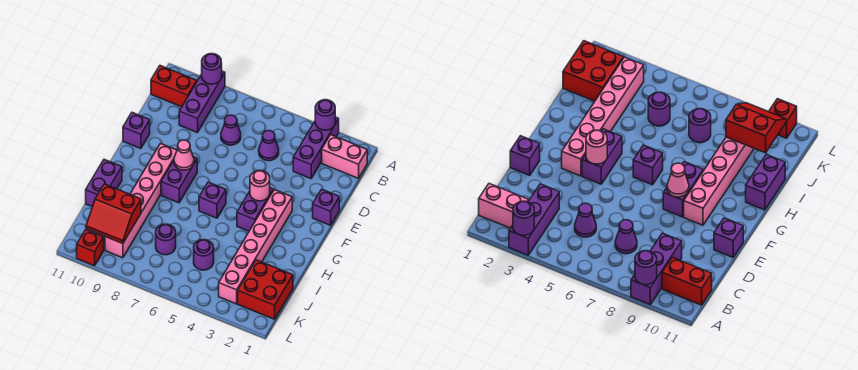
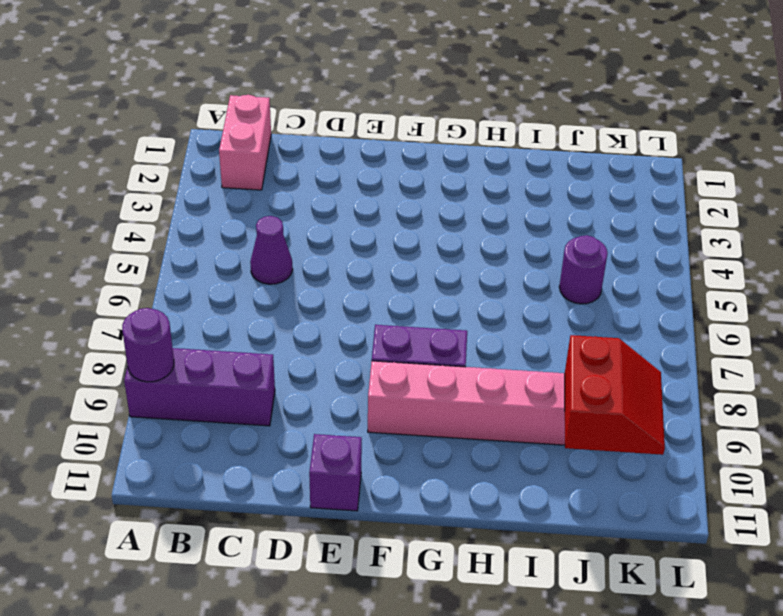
none -> purple 1x3 brick [293,117,339,179]
none -> red 1x2 brick [151,66,197,107]
none -> purple 1x1 cone [221,115,241,145]

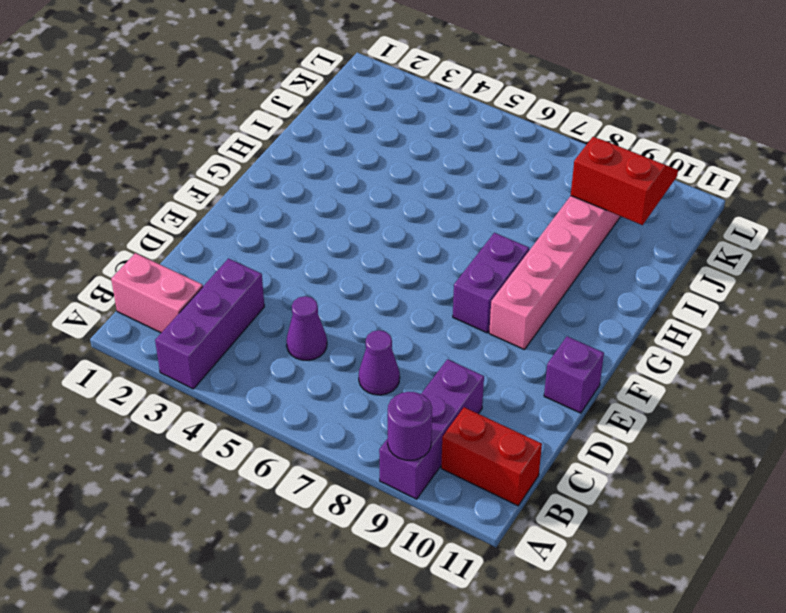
none -> purple 1x1 brick [313,189,339,225]
none -> pink 1x6 brick [219,190,292,304]
none -> purple 1x2 brick [237,188,273,231]

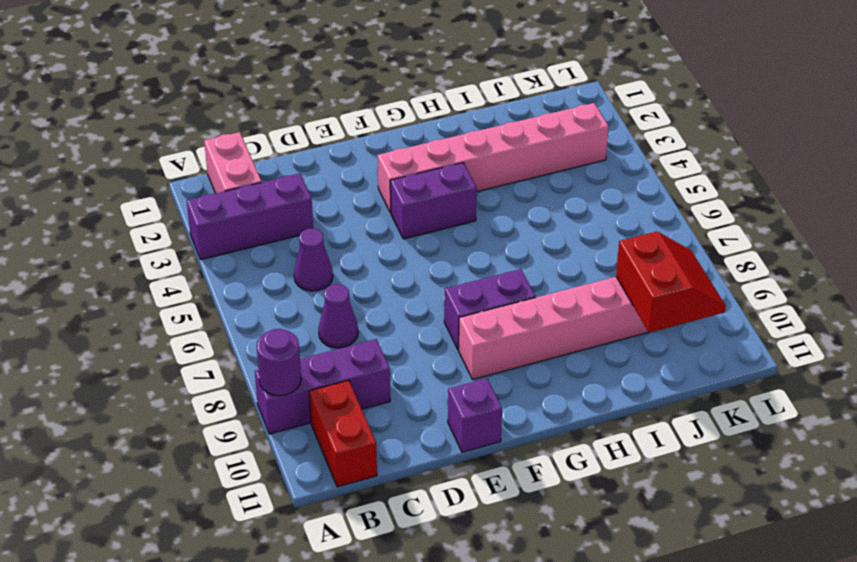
none -> purple 1x1 brick [313,189,339,225]
none -> purple 1x1 brick [199,182,226,218]
none -> purple 1x2 brick [86,160,122,207]

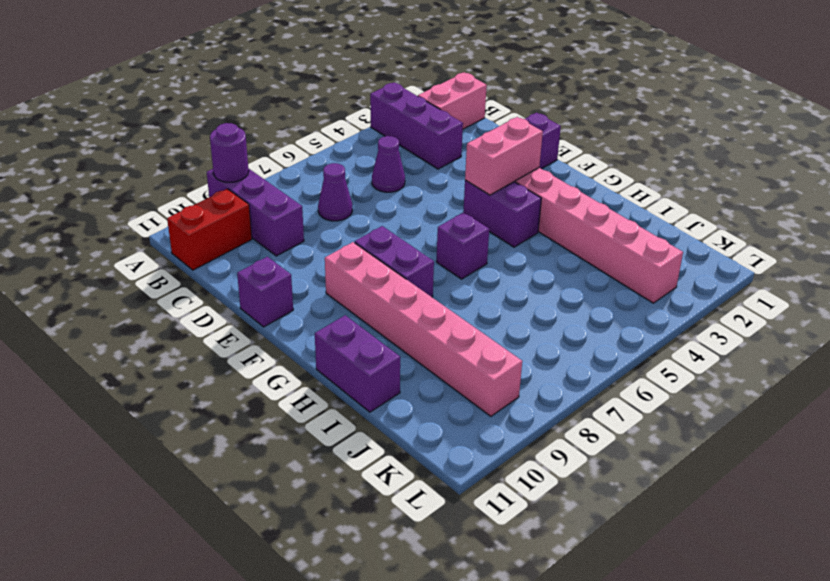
pink 1x2 brick [465,117,543,195] -> pink 1x1 round brick [250,170,270,201]
none -> red 2x2 brick [238,260,293,319]
none -> purple 1x1 round brick [194,240,214,270]
none -> purple 1x1 round brick [156,224,176,255]

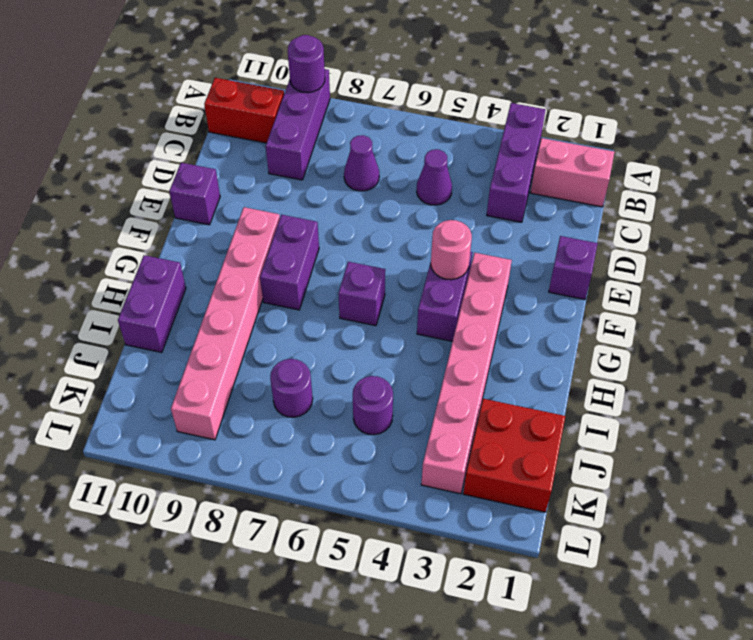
none -> red 1x1 brick [77,230,104,266]
none -> purple 1x1 round brick [315,100,335,130]
none -> pink 1x1 cone [174,140,194,170]

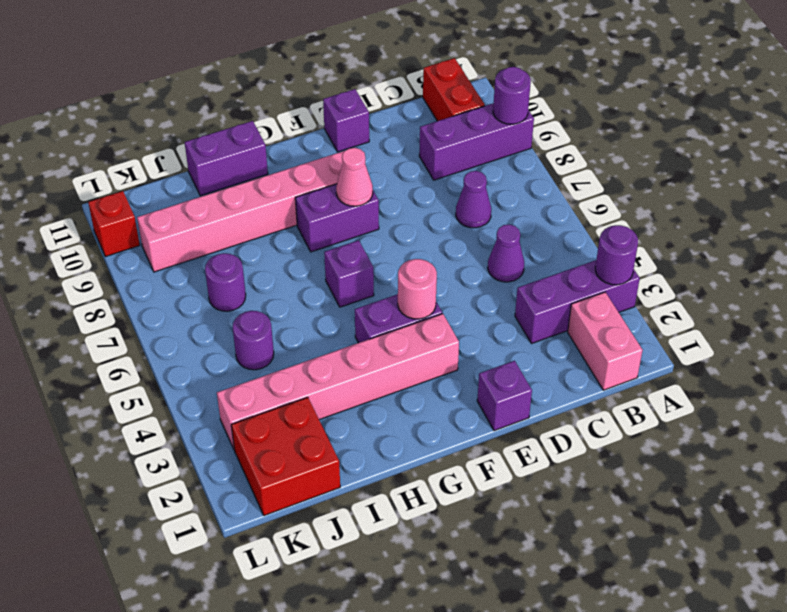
none -> red 2x2 slope [86,184,141,244]

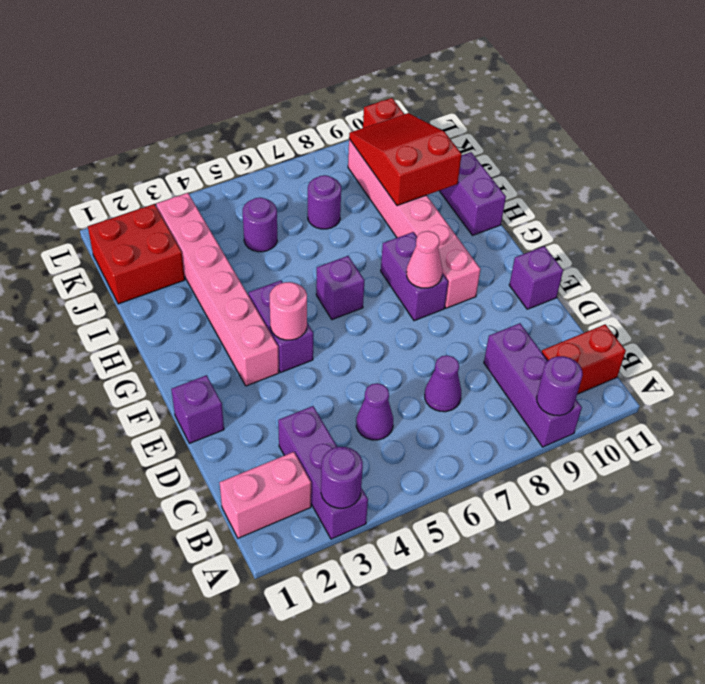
red 2x3 slope [349,113,462,206] -> red 2x2 slope [86,184,141,244]

